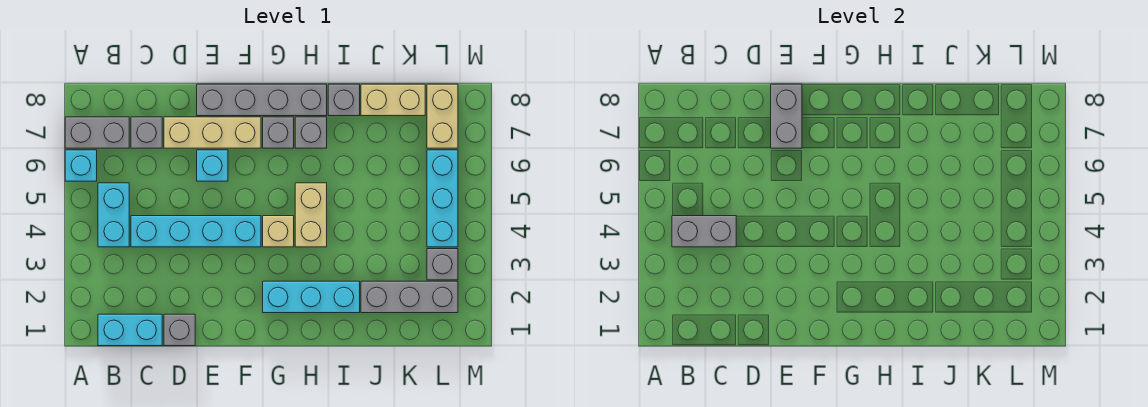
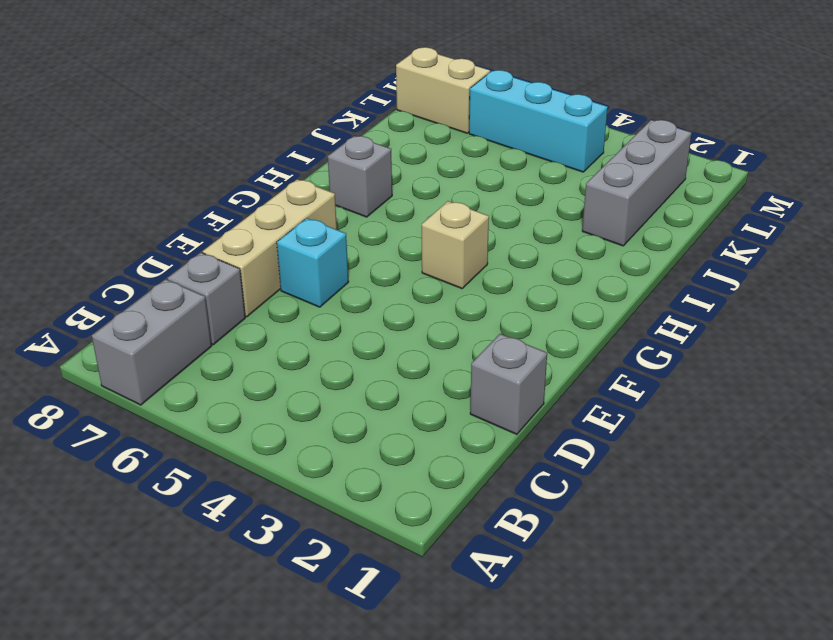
none -> cyan 1x1 brick [65,150,97,181]
none -> cyan 1x2 brick [98,314,162,346]
none -> cyan 1x2 brick [98,183,129,247]

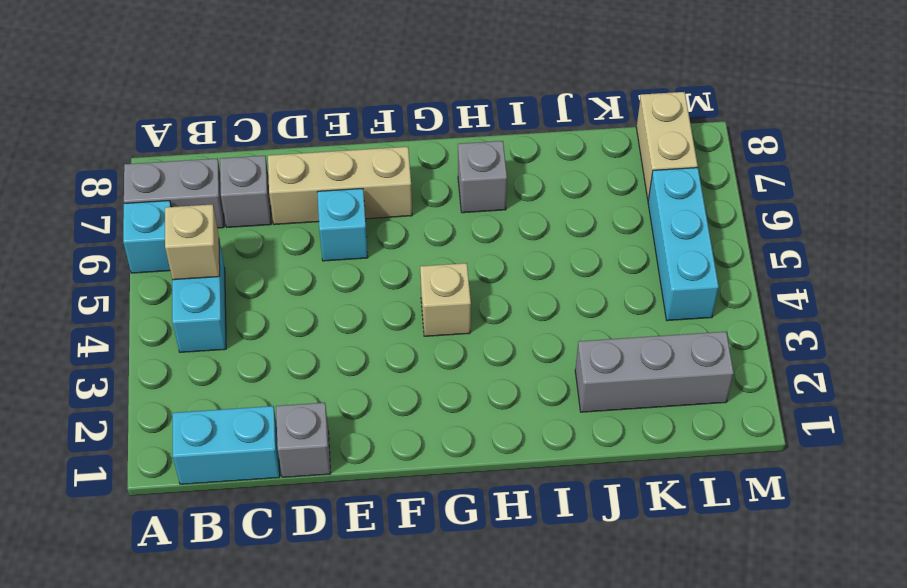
tan 1x1 brick [165,204,220,280] -> none
none -> cyan 1x4 brick [131,216,261,247]
none -> grey 1x4 brick [197,84,327,116]
none -> cyan 1x3 brick [263,281,360,313]

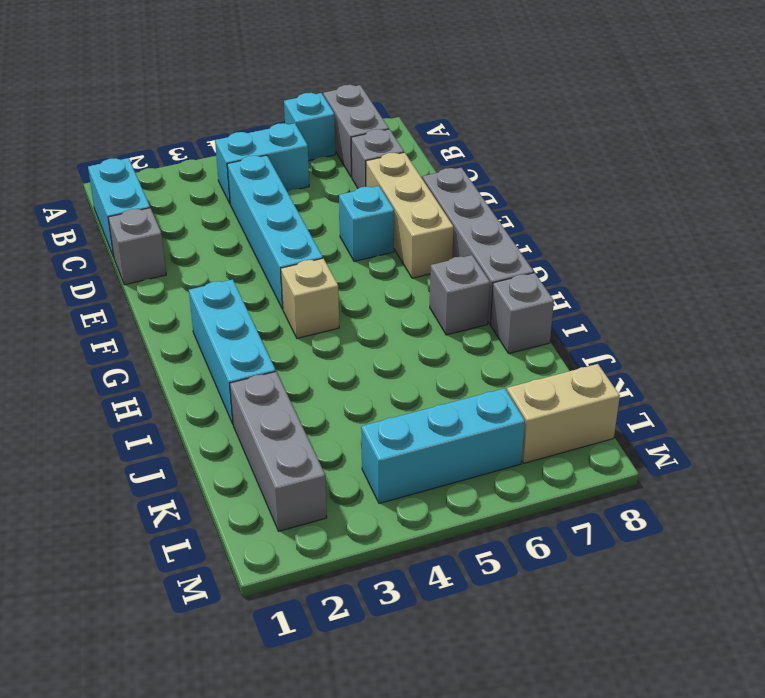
none -> grey 1x1 brick [263,117,294,148]
none -> tan 1x2 brick [295,183,327,247]
none -> tan 1x2 brick [361,84,425,116]

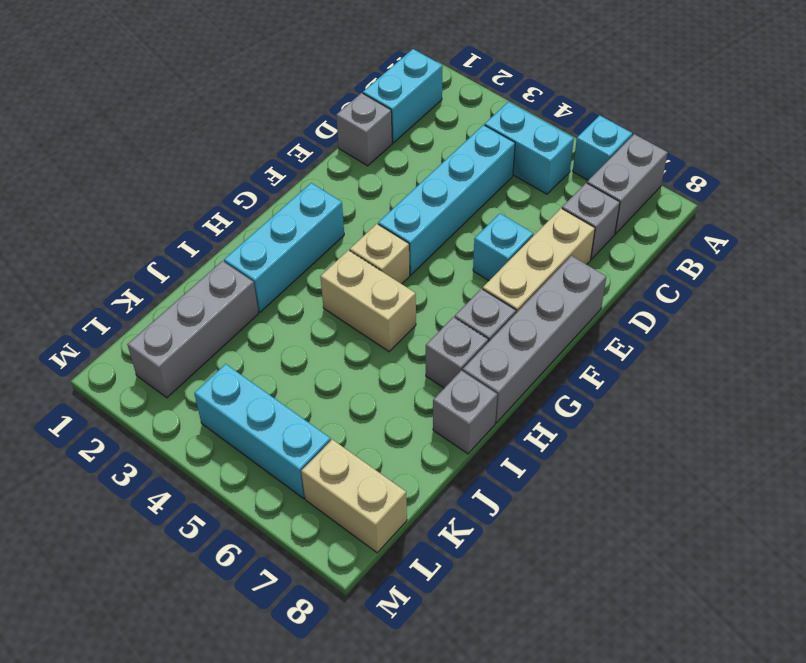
none -> tan 1x2 brick [361,84,425,116]
none -> grey 1x1 brick [427,249,458,280]
none -> grey 1x2 brick [672,216,736,247]

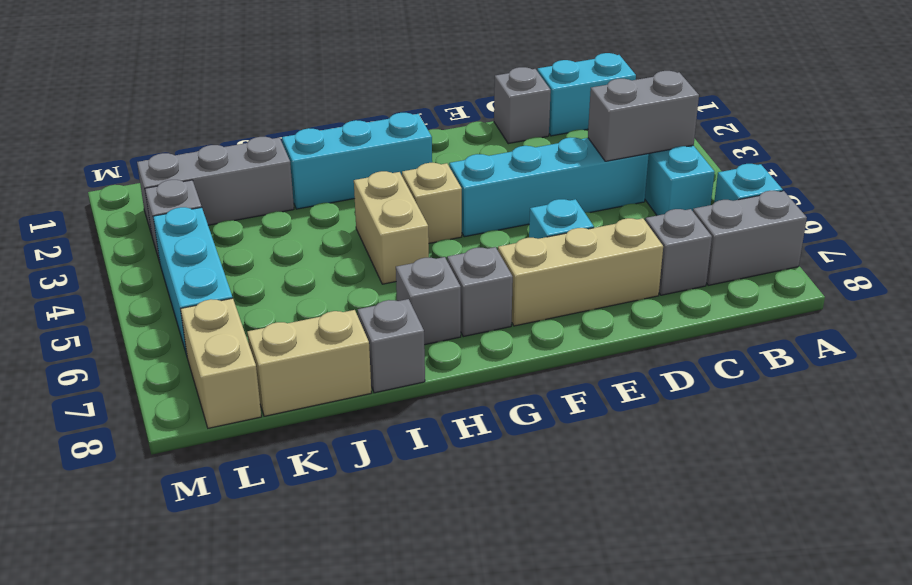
none -> grey 1x4 brick [197,84,327,116]
none -> grey 1x2 brick [771,84,802,148]

